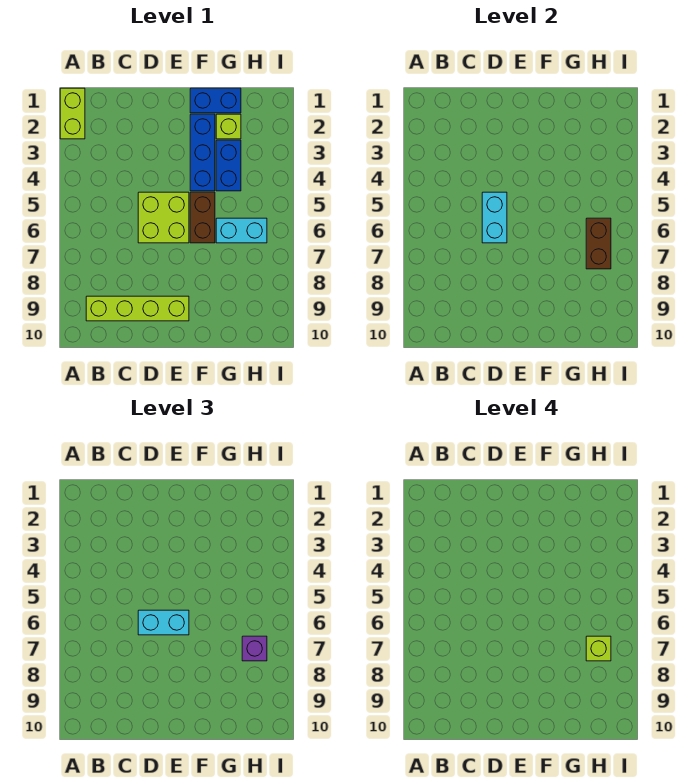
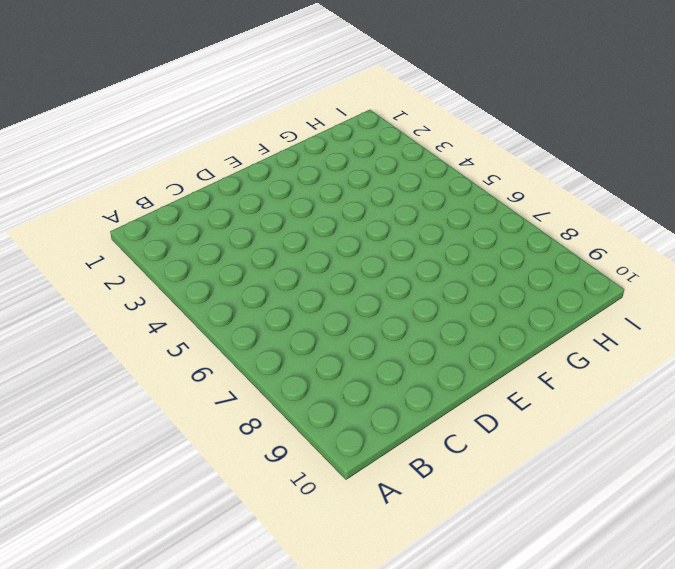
none -> lime 1x2 brick [60,88,85,139]
none -> lime 1x4 brick [86,296,189,321]
none -> lime 2x2 brick [138,192,189,243]

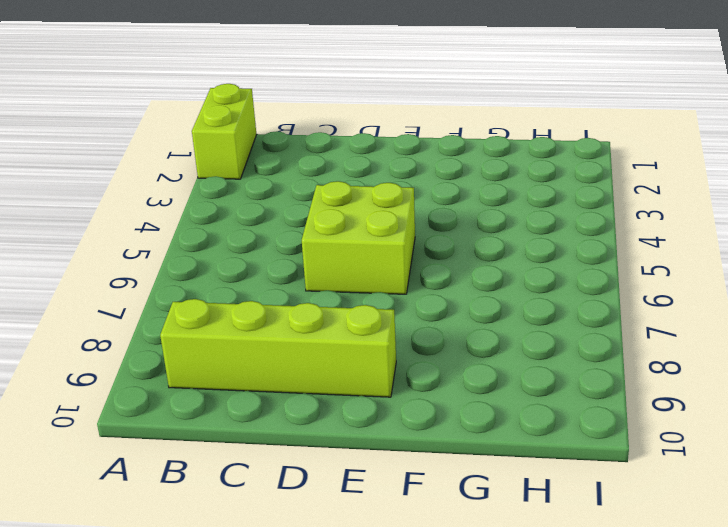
none -> blue 1x2 brick [190,88,241,113]
none -> blue 1x3 brick [190,114,215,191]
none -> brown 1x2 brick [190,192,215,243]

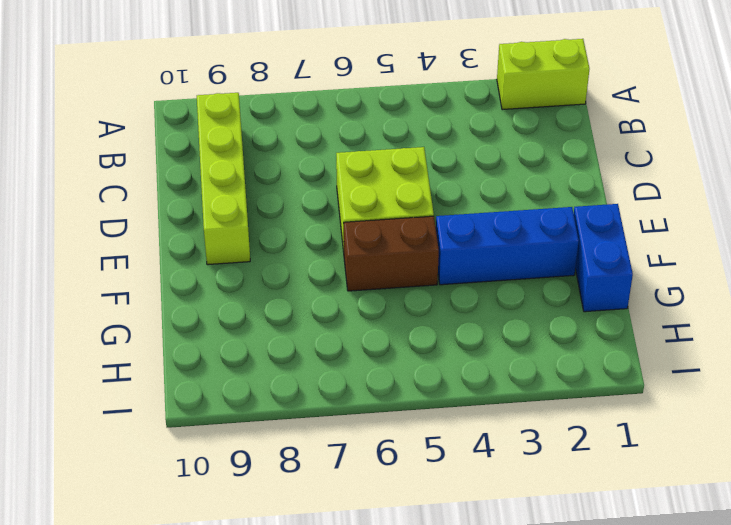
none -> lime 1x1 brick [216,114,241,139]
none -> blue 1x2 brick [216,140,241,191]
none -> cyan 1x2 brick [216,218,267,243]

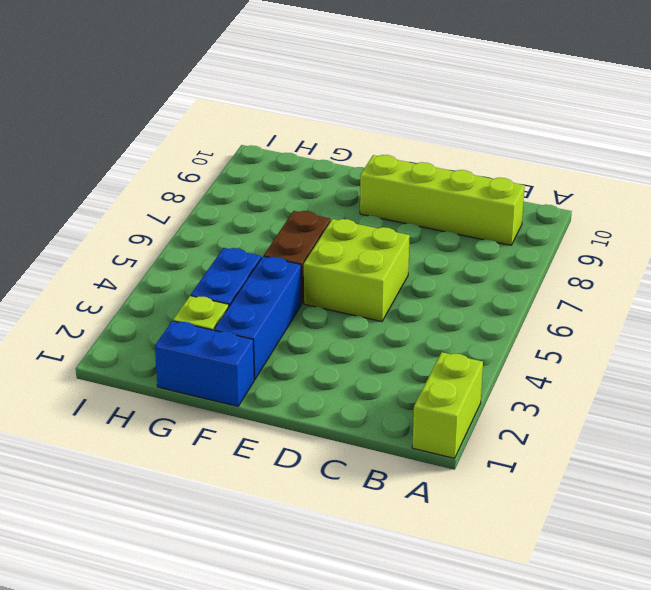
none -> cyan 1x2 brick [216,218,267,243]
none -> cyan 1x2 brick [482,192,507,243]
none -> brown 1x2 brick [586,218,611,269]

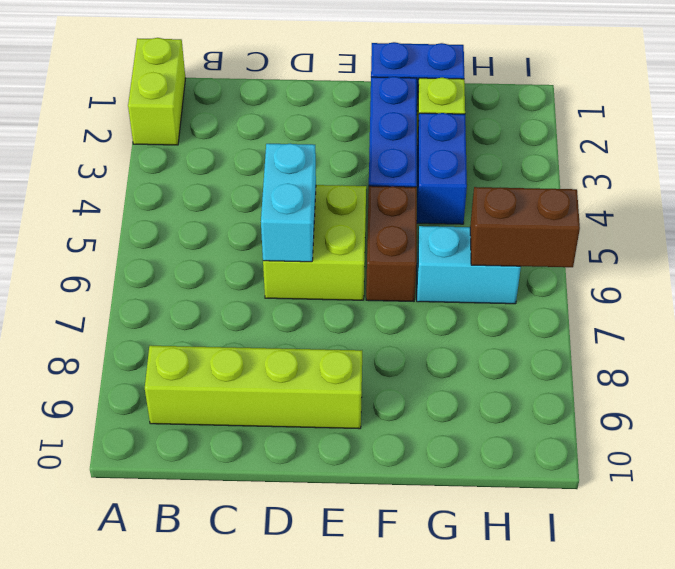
brown 1x2 brick [470,187,580,267] -> brown 1x2 brick turned to [586,218,611,269]
none -> cyan 1x2 brick [138,610,189,635]
none -> purple 1x1 brick [242,636,267,661]
none -> lime 1x1 brick [586,636,611,661]

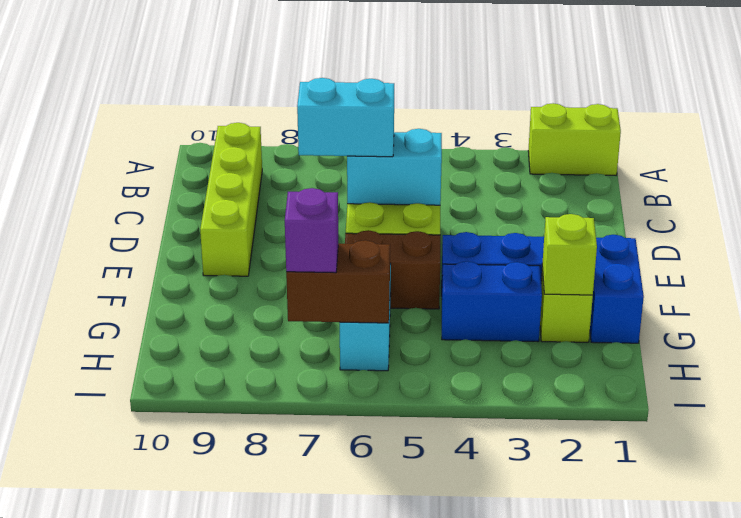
cyan 1x2 brick [297,78,394,157] -> cyan 1x2 brick turned to [138,610,189,635]
lime 1x1 brick [542,214,597,295] -> lime 1x1 brick moved to [586,636,611,661]

